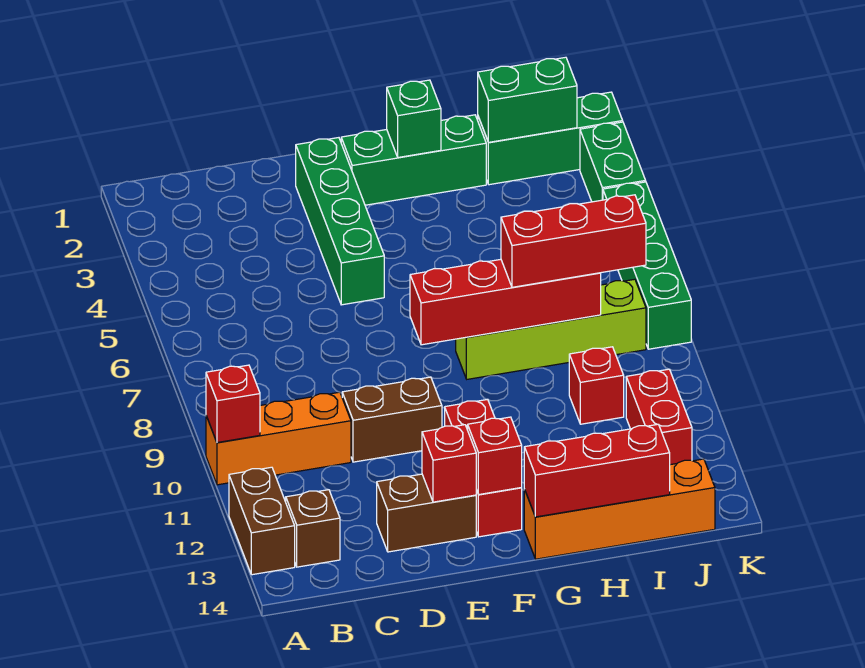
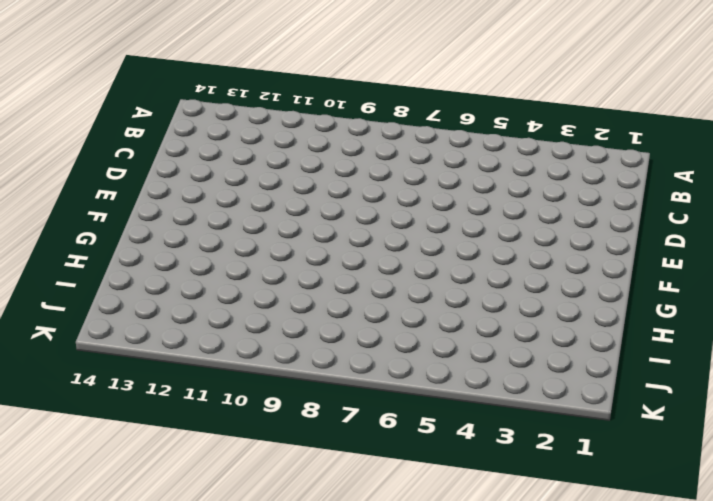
none -> orange 1x3 brick [206,392,351,485]
none -> brown 1x2 brick [229,467,295,575]
none -> brown 1x1 brick [286,490,340,567]

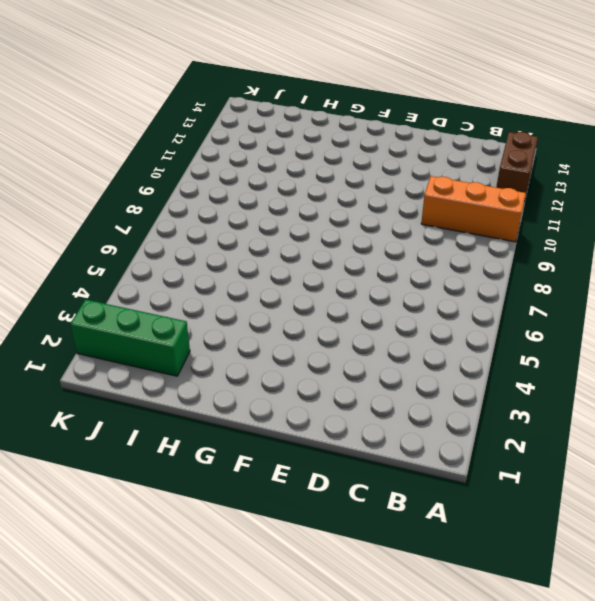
none -> brown 1x1 brick [286,490,340,567]
none -> brown 1x2 brick [342,377,442,462]
none -> brown 1x2 brick [377,474,476,552]

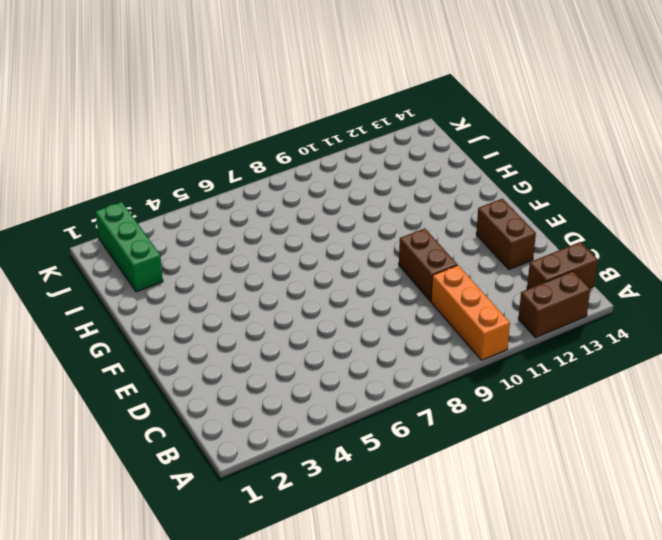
brown 1x2 brick [527,242,598,289] -> brown 1x1 brick [286,490,340,567]
none -> green 1x4 brick [296,138,384,305]
none -> green 1x3 brick [341,115,486,205]
none -> red 1x3 brick [445,399,522,537]

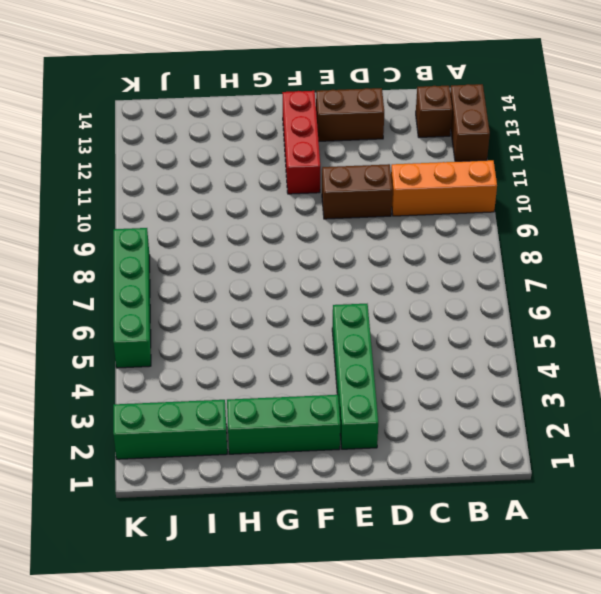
none -> lime 1x4 brick [456,279,646,379]
none -> orange 1x4 brick [524,459,715,559]
none -> red 1x1 brick [569,347,624,424]

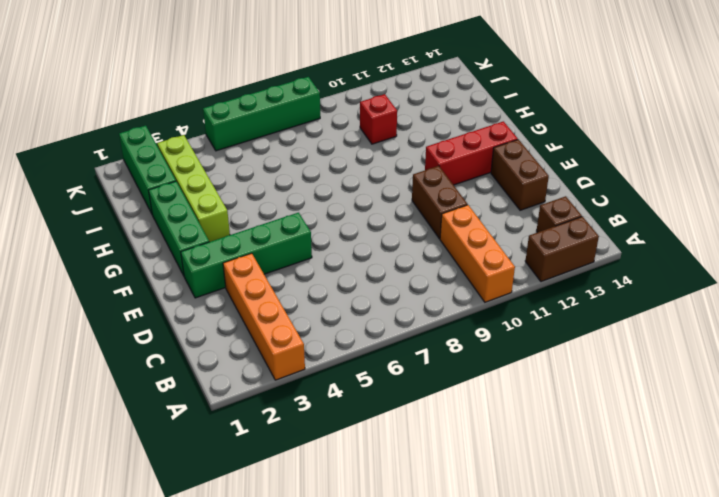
orange 1x4 brick [223,253,305,380] -> orange 1x4 brick moved to [524,459,715,559]
lime 1x4 brick [157,135,230,242] -> lime 1x4 brick moved to [456,279,646,379]
none -> red 1x2 brick [626,369,692,465]
none -> green 1x2 brick [580,122,646,202]
none -> red 1x1 brick [206,365,260,443]

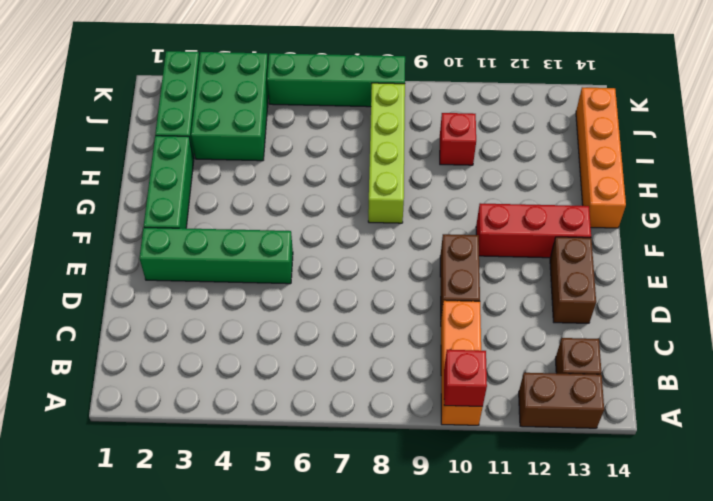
green 2x3 brick [191,52,268,161] -> green 1x2 brick [580,122,646,202]
none -> red 1x2 brick [626,369,692,465]
none -> red 1x1 brick [422,425,476,502]
none -> red 1x4 brick [410,259,601,345]

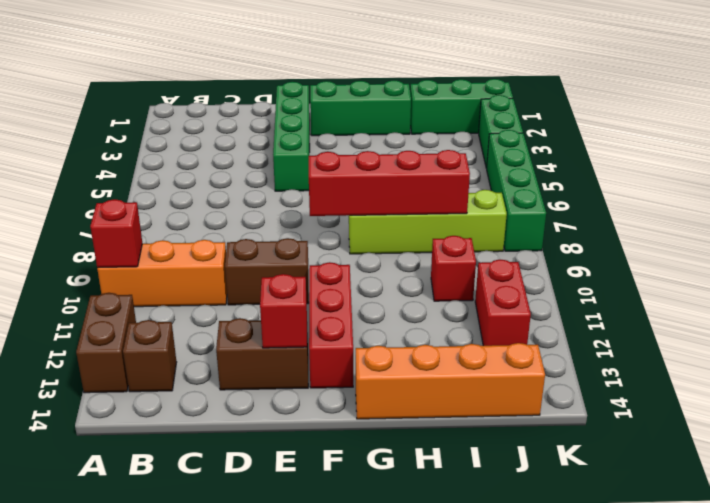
none -> red 1x1 brick [468,417,522,495]
none -> green 1x1 brick [387,80,441,157]
none -> red 1x3 brick [524,424,670,517]

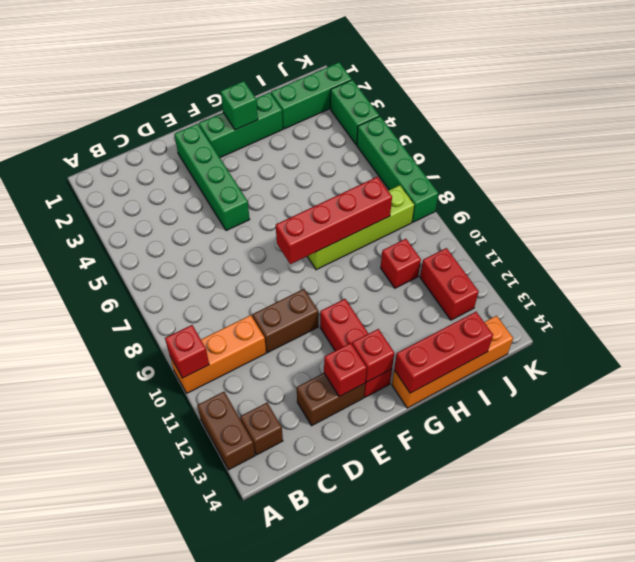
none -> green 1x2 brick [478,57,577,142]
none -> red 1x3 brick [501,195,646,287]

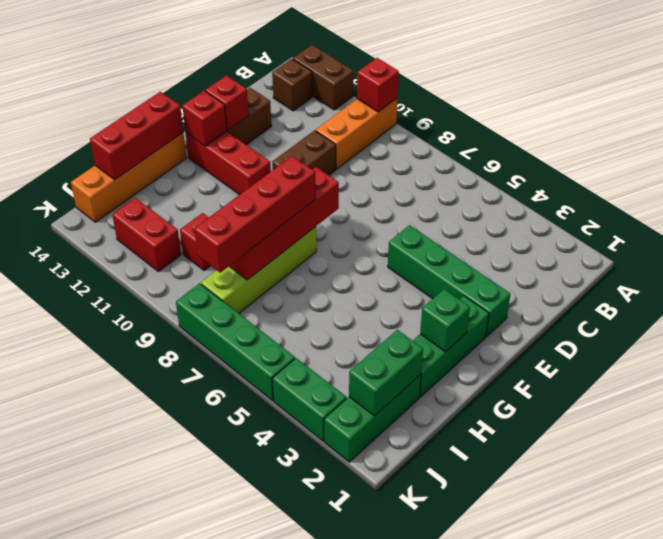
red 1x4 brick [194,156,316,273] -> red 1x3 brick [501,195,646,287]

